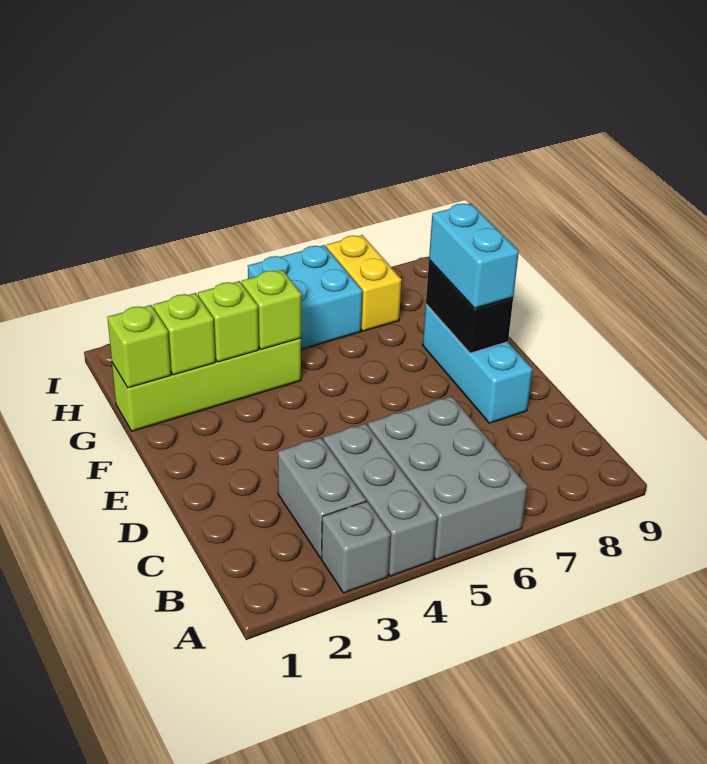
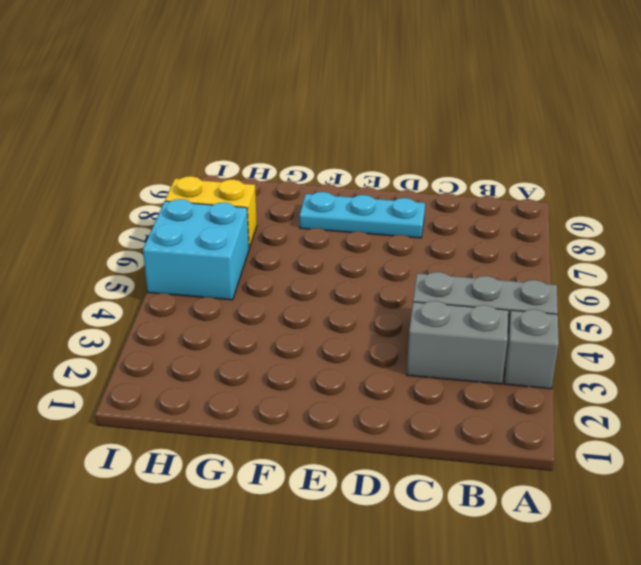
cyan 1x3 plate [300,192,425,238] -> cyan 1x3 brick [423,304,533,423]
none -> grey 2x3 brick [368,396,527,560]
none -> lime 1x4 brick [112,338,301,431]
none -> black 1x2 brick [426,260,513,353]

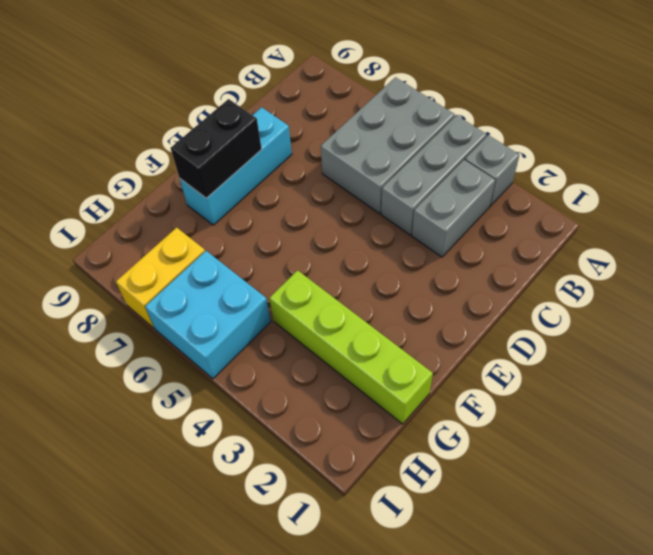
none -> lime 1x1 brick [108,305,171,388]
none -> lime 1x1 brick [153,293,215,375]
none -> lime 1x1 brick [198,281,259,362]

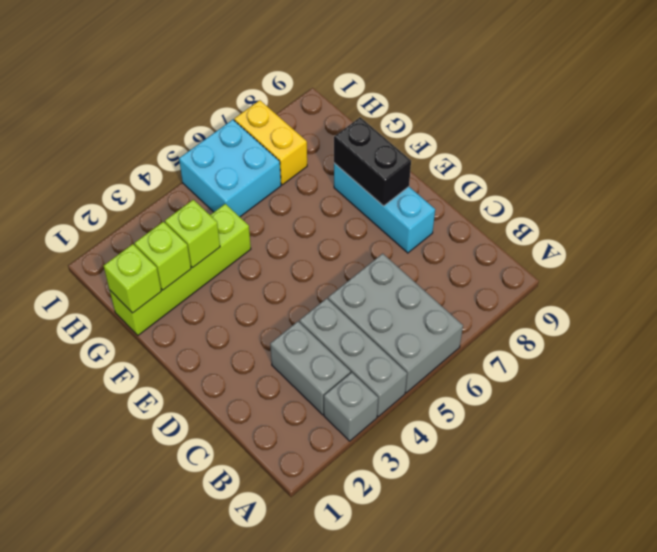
none -> lime 1x1 brick [242,270,301,349]
none -> cyan 1x2 brick [429,203,519,308]

